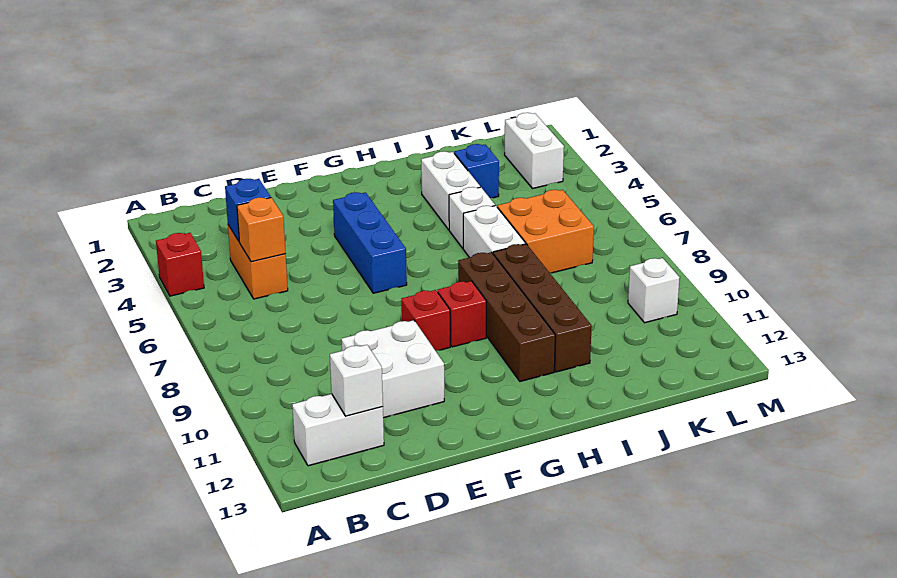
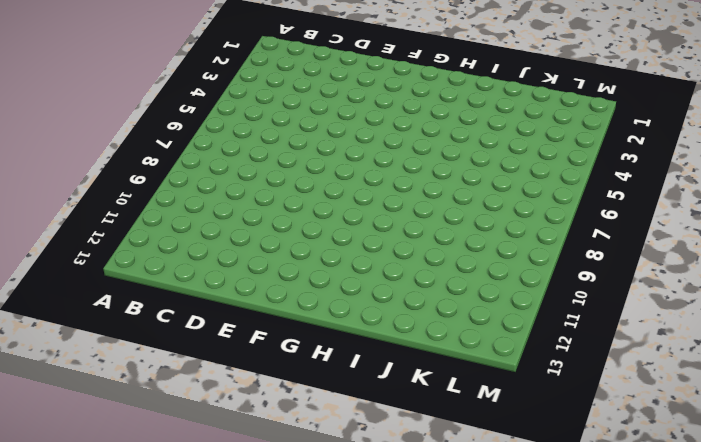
none -> red 1x1 brick [156,233,204,296]
none -> white 1x2 brick [292,394,384,466]
none -> orange 1x2 brick [228,225,288,299]

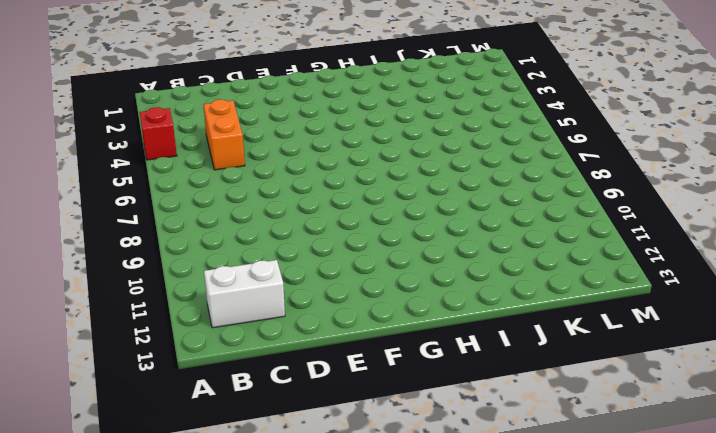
none -> white 2x2 brick [341,320,444,418]
none -> blue 1x3 brick [333,192,407,293]
none -> red 1x1 brick [401,290,450,351]

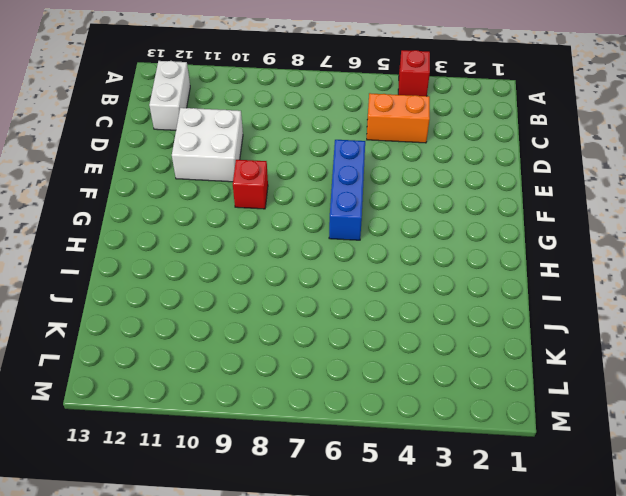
blue 1x3 brick [329,140,365,240] -> blue 1x3 brick turned to [333,192,407,293]
none -> red 1x1 brick [437,281,486,347]
none -> brown 1x4 brick [458,252,555,382]
none -> white 1x2 brick [421,151,480,230]

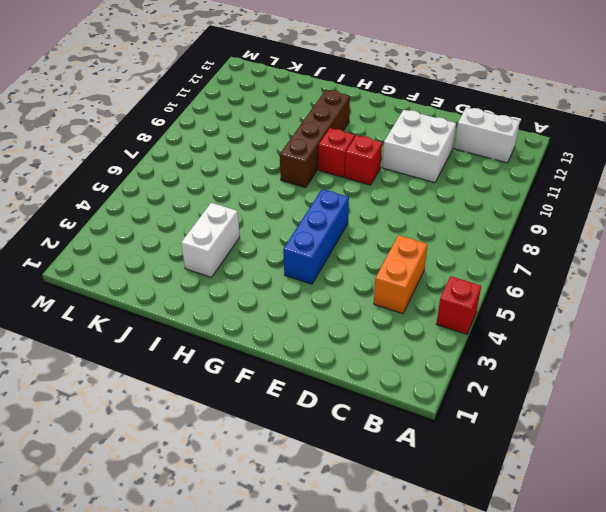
none -> white 1x1 brick [449,187,495,248]
none -> white 1x2 brick [463,206,526,258]
none -> brown 1x4 brick [493,244,592,372]

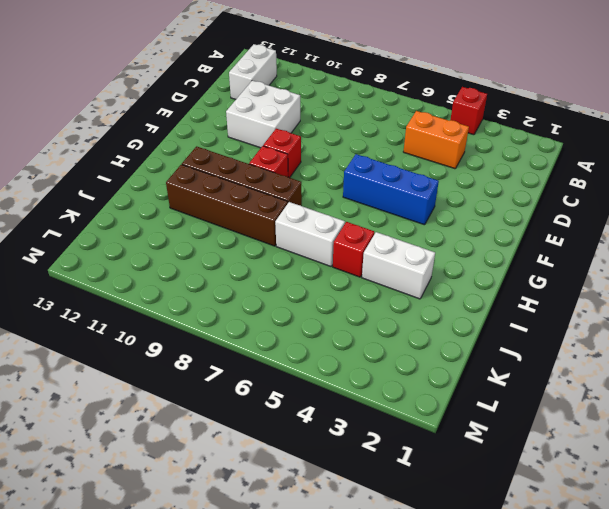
red 1x1 brick [333,222,374,277] -> white 1x1 brick [449,187,495,248]
none -> blue 1x1 brick [454,144,499,198]
none -> orange 2x2 brick [497,190,594,273]
none -> white 1x2 brick [505,113,564,189]

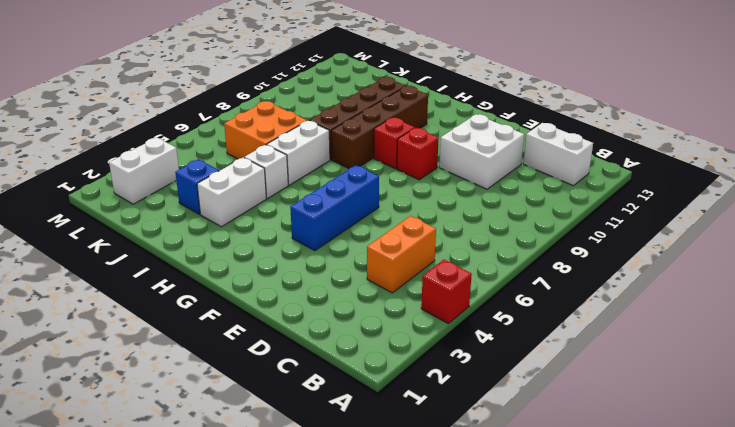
none -> white 1x1 brick [628,258,680,323]
none -> blue 1x1 brick [225,179,271,241]
none -> orange 1x1 brick [237,198,286,262]

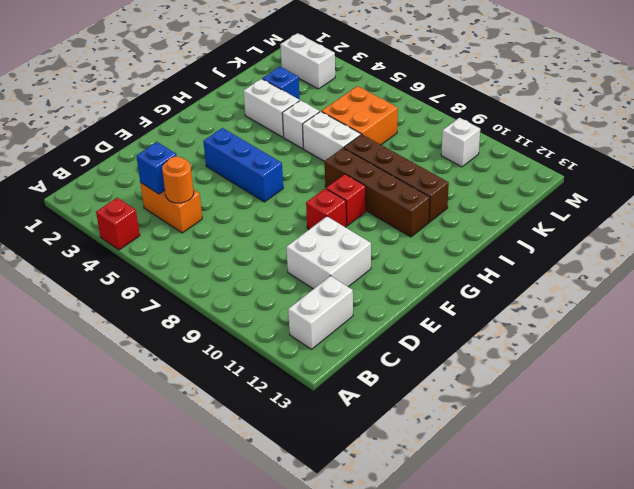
orange 1x1 round brick [162,157,194,203] -> orange 1x1 brick [237,198,286,262]
none -> white 1x1 brick [330,345,383,416]

